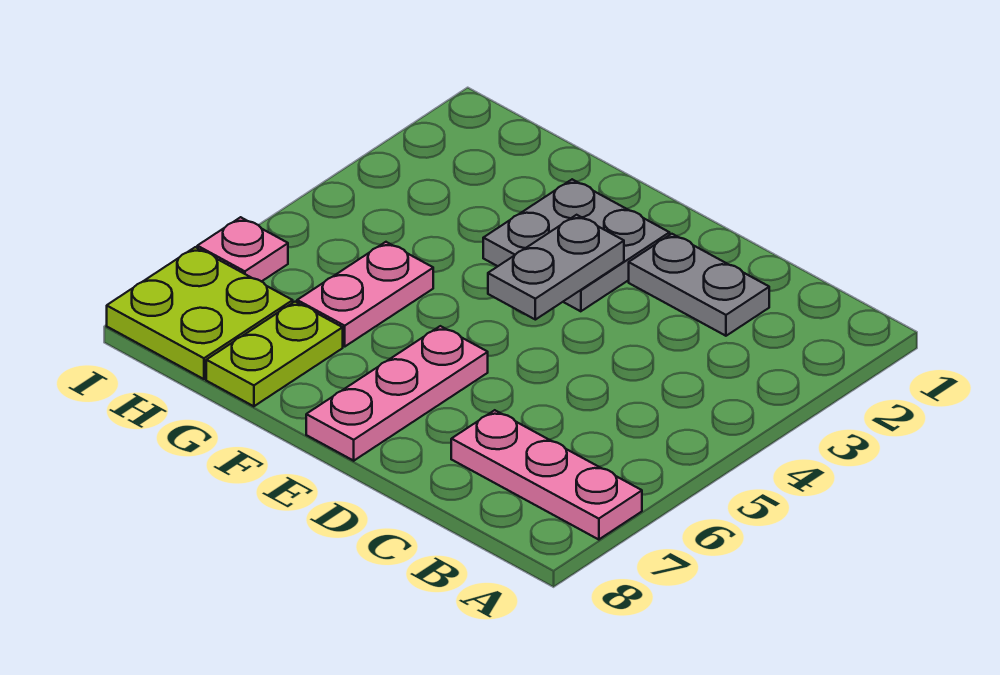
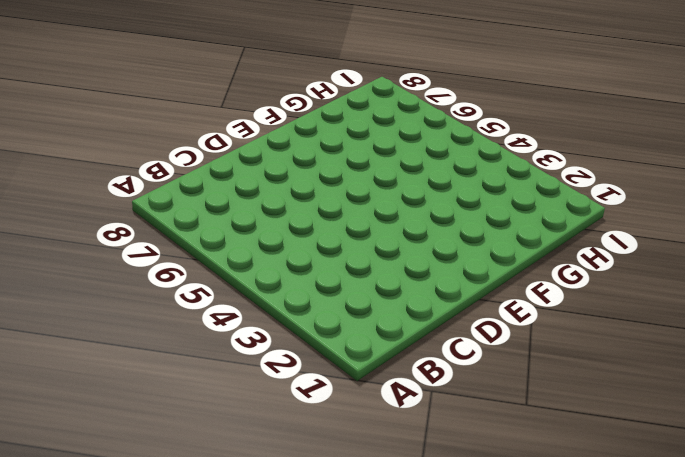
none -> pink 1x3 plate [451,410,642,540]
none -> grey 1x2 plate [629,234,769,336]

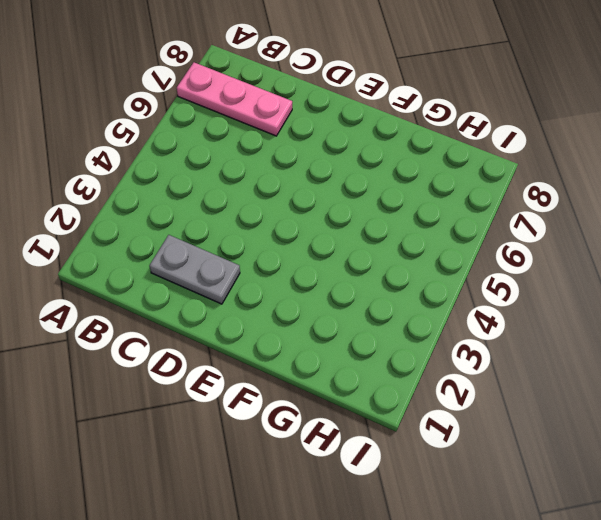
none -> grey 2x2 plate [483,179,670,311]
none -> pink 1x3 plate [306,326,488,461]

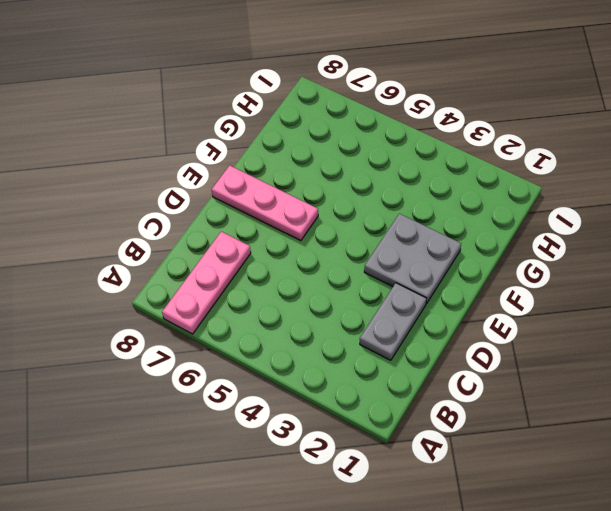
none -> pink 1x2 plate [297,242,433,346]
none -> lime 1x2 plate [206,302,343,406]

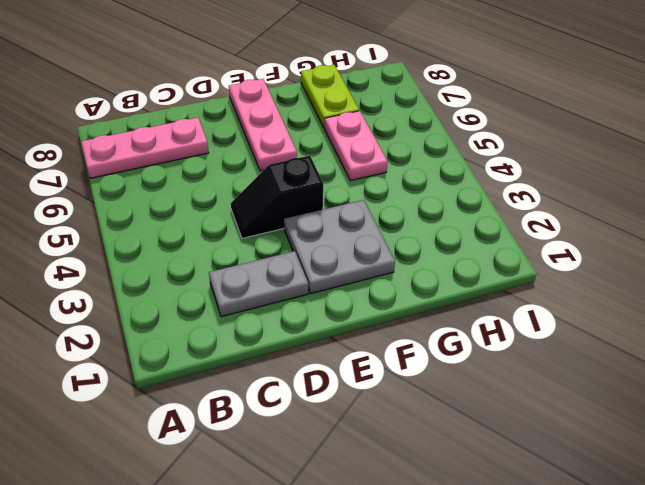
black 1x2 slope [231,156,323,238] -> none
none -> lime 2x2 plate [107,247,293,379]
none -> pink 1x1 plate [197,217,288,282]

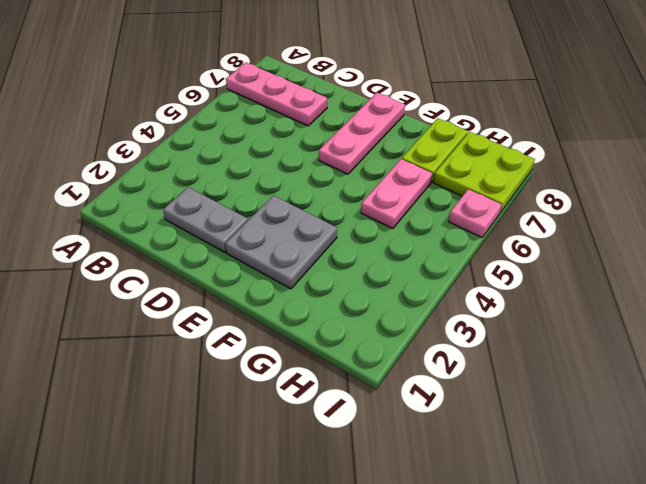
none -> grey 1x2 plate [488,215,624,320]

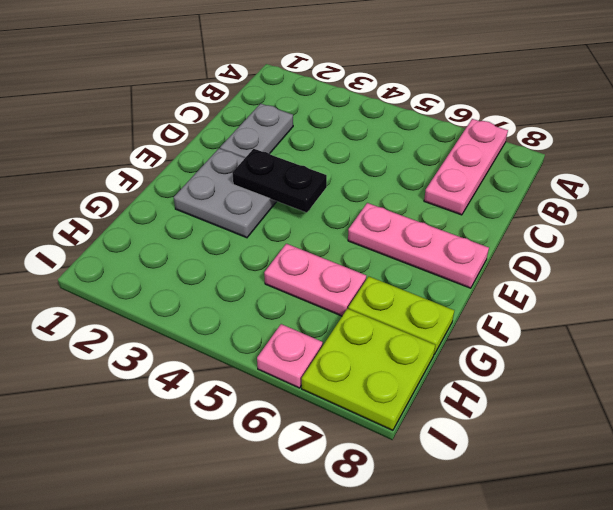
black 1x2 plate [232,149,327,213] -> grey 1x2 plate [488,215,624,320]

